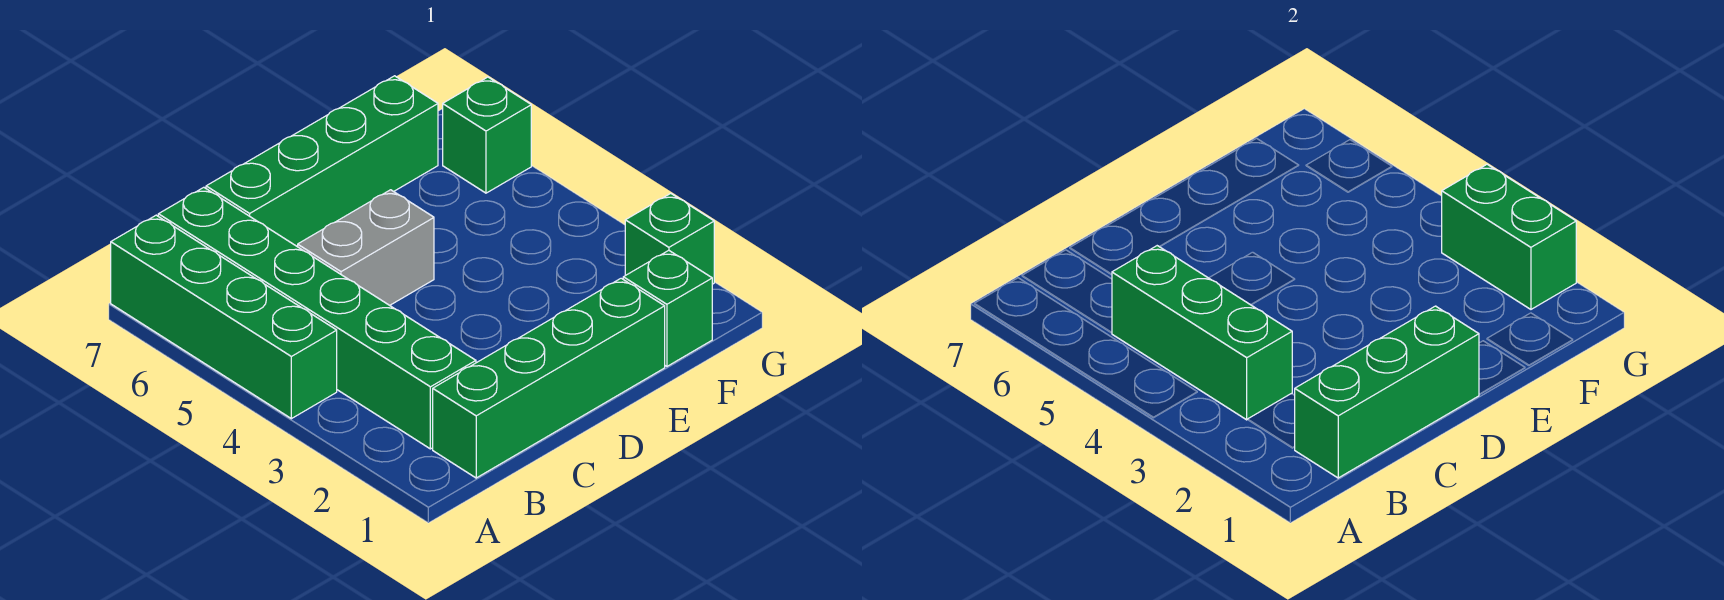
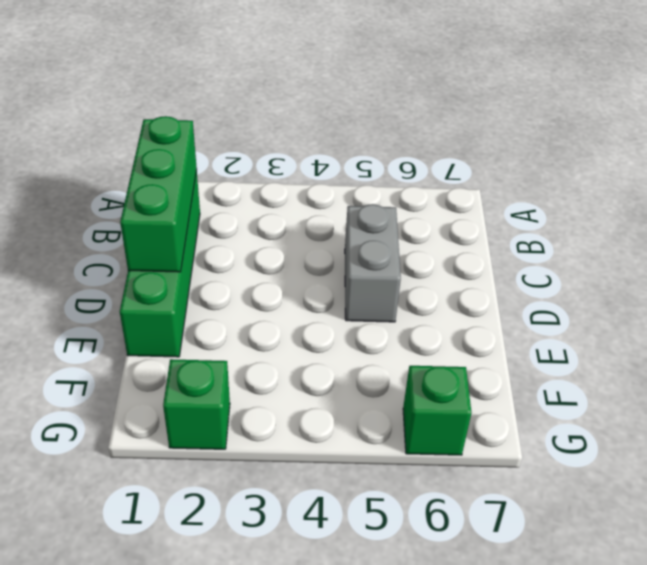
none -> green 1x4 brick [111,215,337,419]
none -> green 1x6 brick [158,187,476,449]

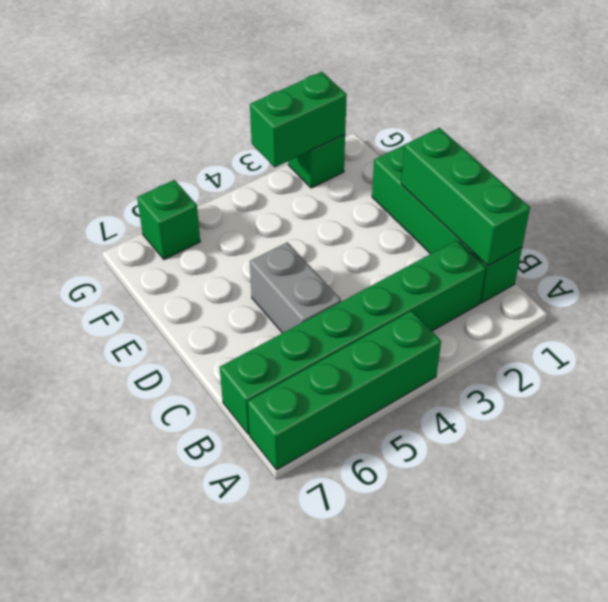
none -> green 1x4 brick [206,76,438,247]
none -> green 1x1 brick [623,250,712,366]

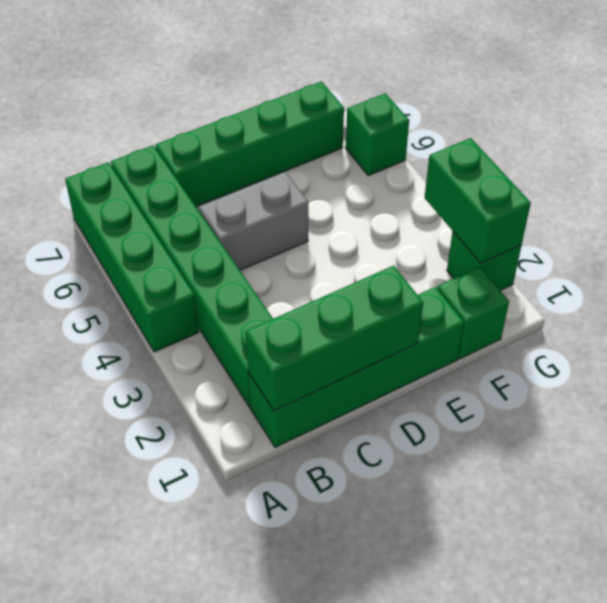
none -> green 1x3 brick [1112,246,1292,420]

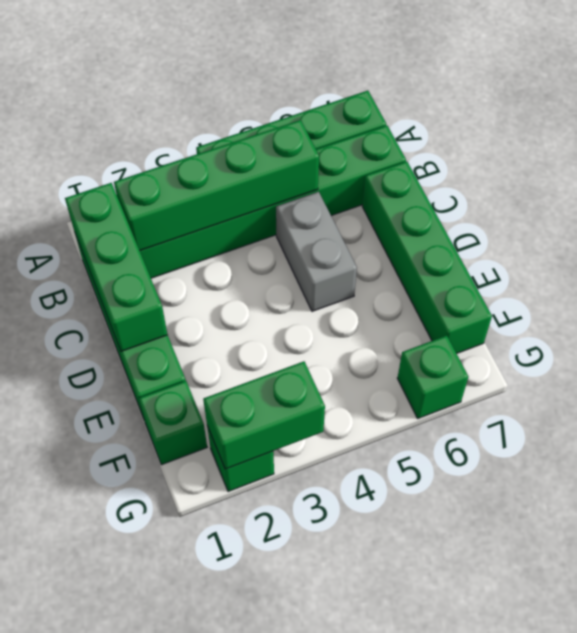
green 1x4 brick [114,120,319,251] -> green 1x3 brick [1112,246,1292,420]

